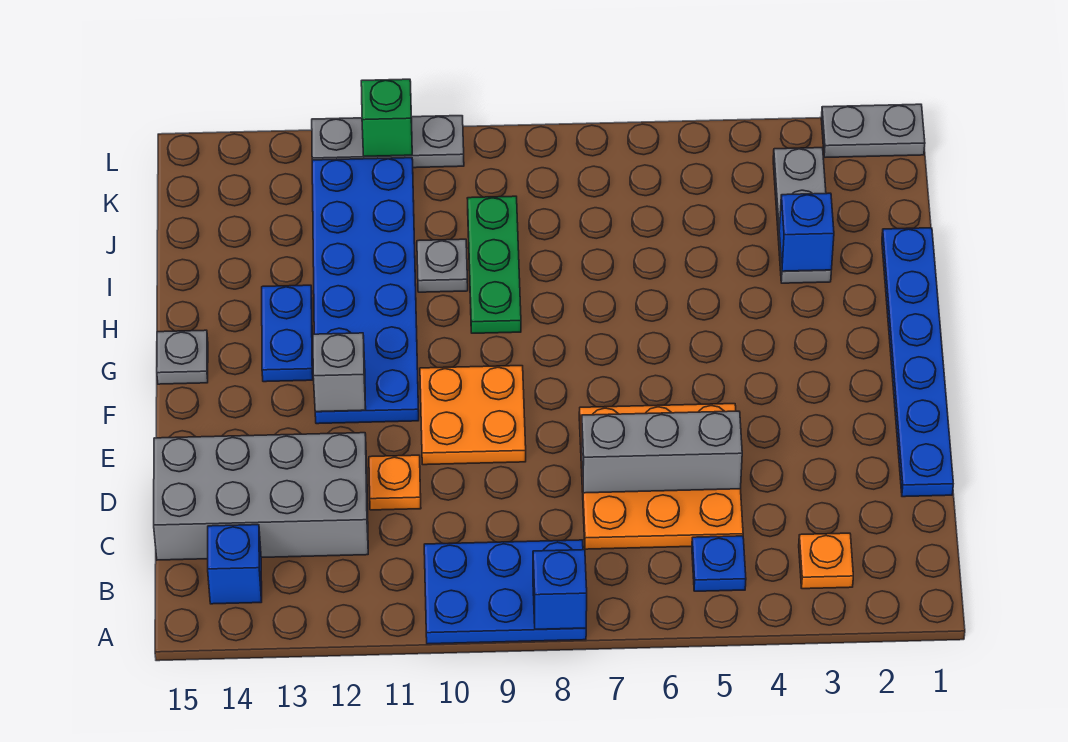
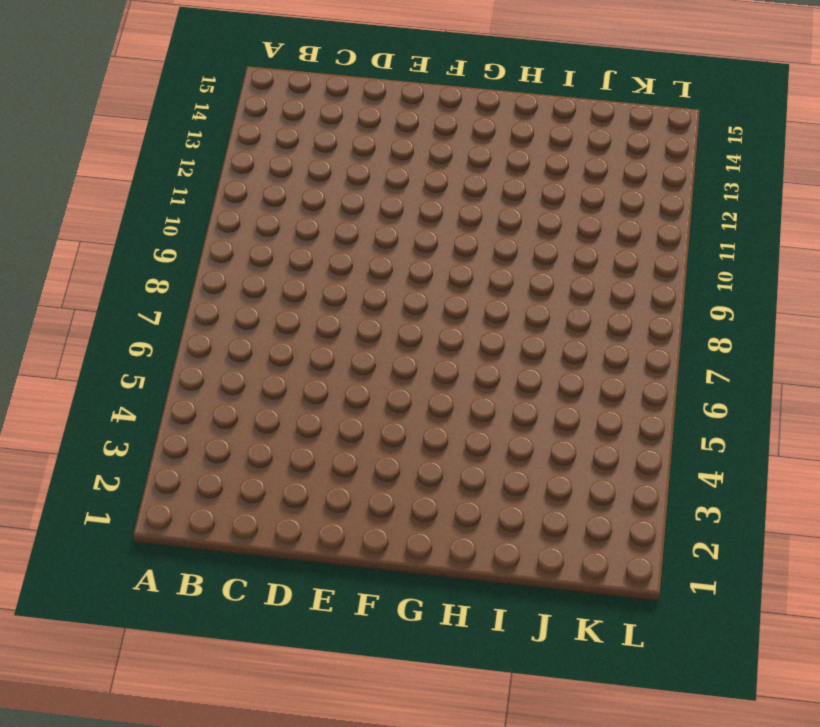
none -> blue 2x3 plate [424,540,586,644]
none -> orange 1x1 plate [799,533,853,589]
none -> blue 1x1 plate [692,536,746,591]

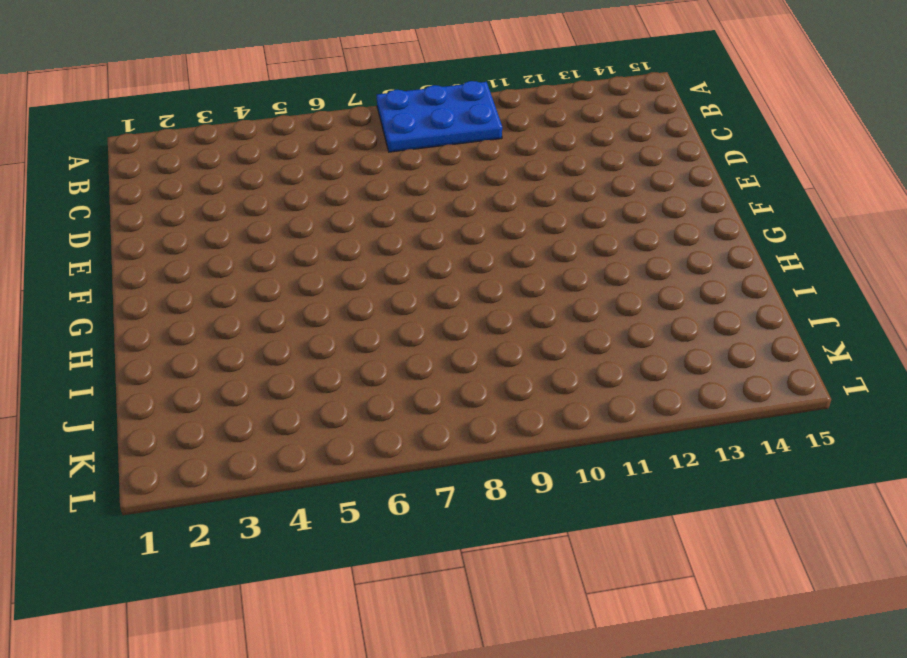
none -> orange 1x1 plate [799,533,853,589]
none -> blue 1x1 plate [692,536,746,591]
none -> blue 1x1 brick [208,525,262,604]

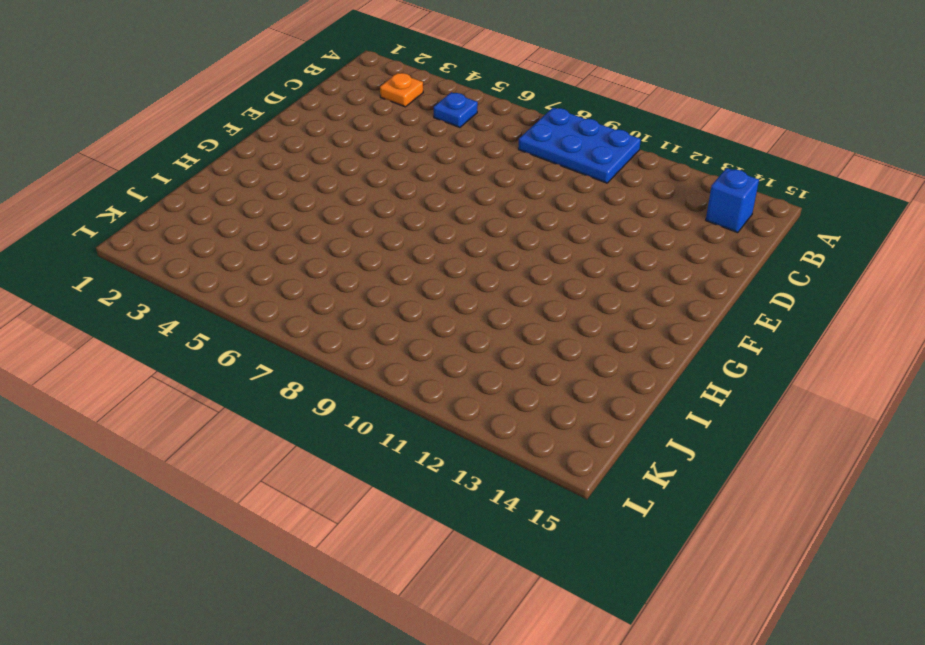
none -> orange 3x3 plate [579,404,743,549]
none -> grey 2x4 brick [154,433,368,560]
none -> blue 1x6 plate [882,228,953,497]

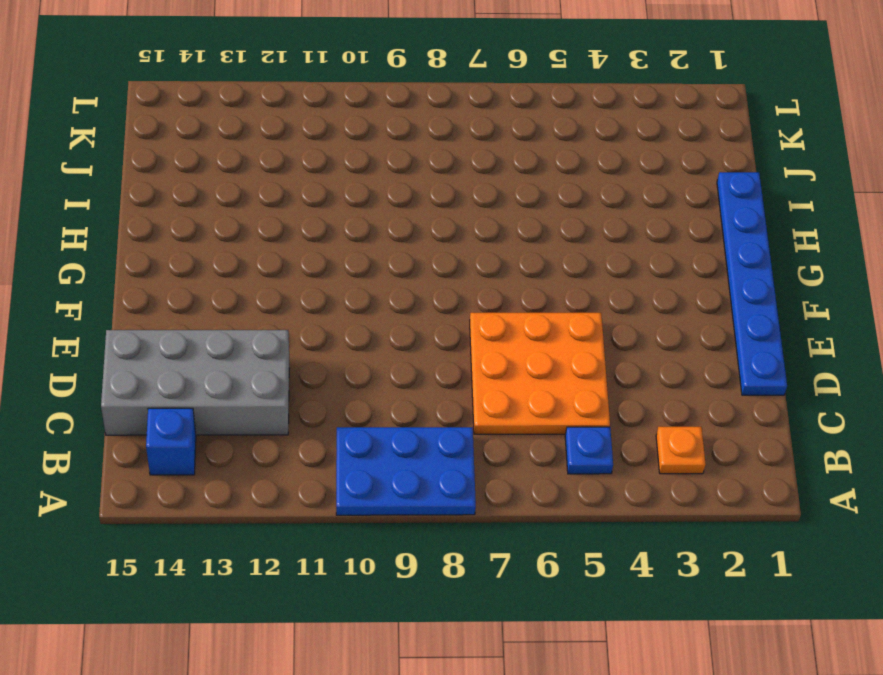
none -> orange 1x1 plate [369,455,421,510]
none -> orange 2x2 plate [420,366,526,465]
none -> blue 2x6 plate [312,158,419,424]

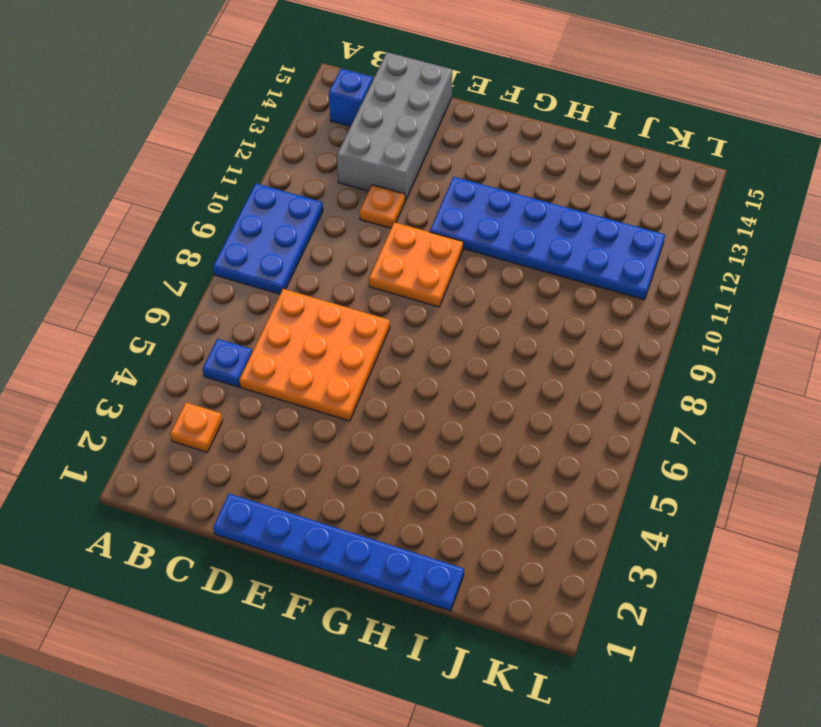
none -> blue 1x2 plate [262,285,313,382]
none -> grey 1x1 plate [157,330,208,384]
none -> green 1x3 plate [467,196,521,333]

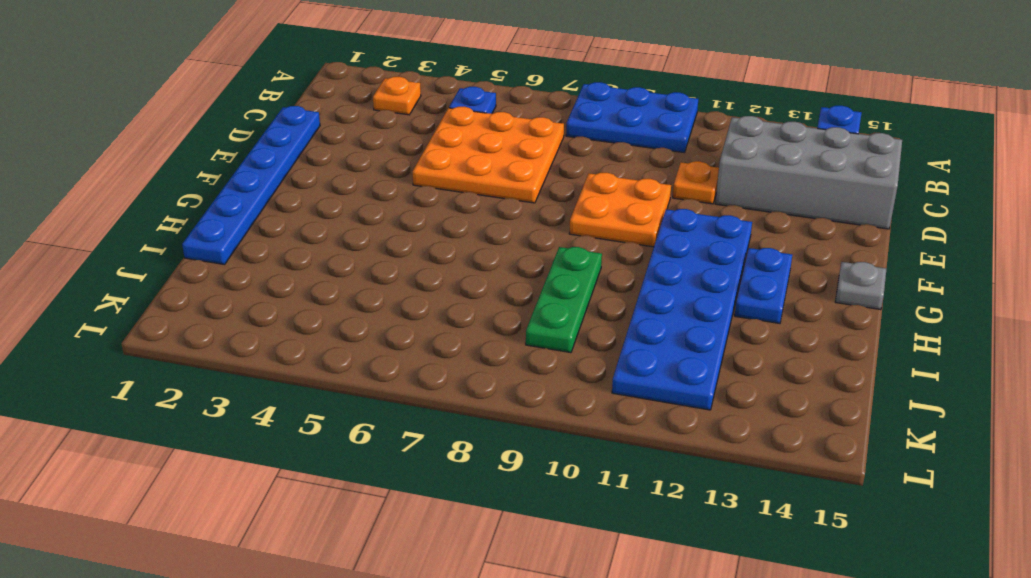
none -> grey 1x3 plate [773,148,831,283]
none -> grey 1x1 plate [417,239,468,292]
none -> grey 1x2 plate [821,104,925,158]

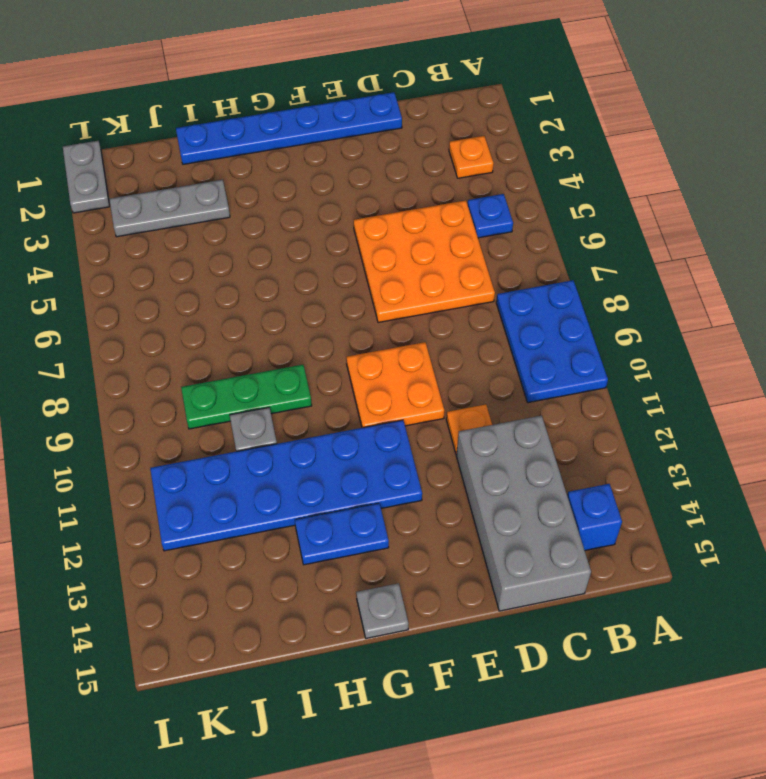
none -> grey 1x3 plate [312,116,464,168]
none -> blue 1x1 brick [533,550,587,629]
none -> grey 1x3 brick [581,411,742,493]

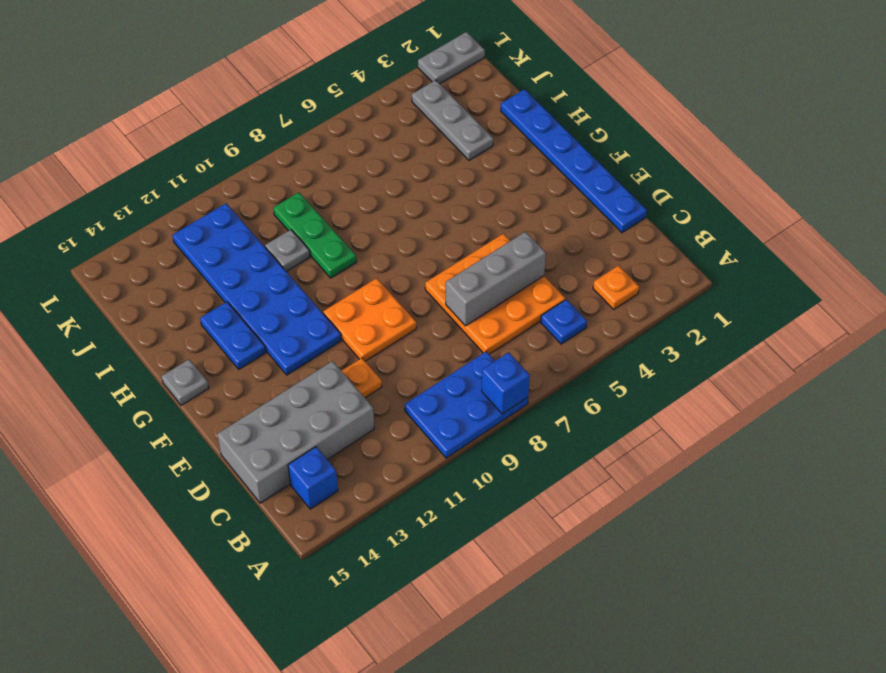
none -> grey 1x3 plate [312,116,464,168]
none -> grey 1x1 brick [313,333,366,412]
none -> blue 1x1 brick [779,193,834,271]

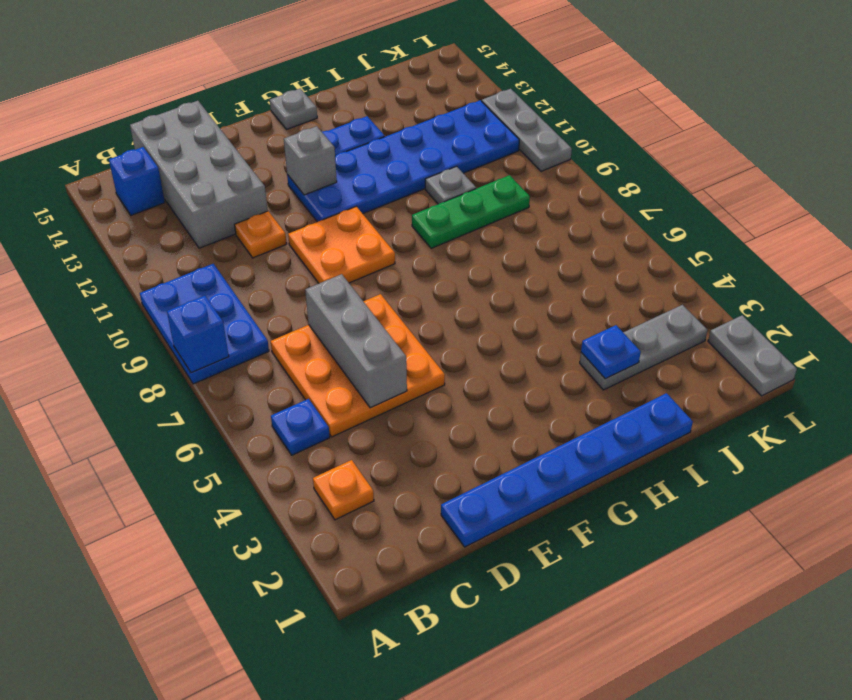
blue 1x1 plate [581,325,641,379] -> blue 1x1 brick [779,193,834,271]
none -> green 1x1 brick [361,79,412,156]

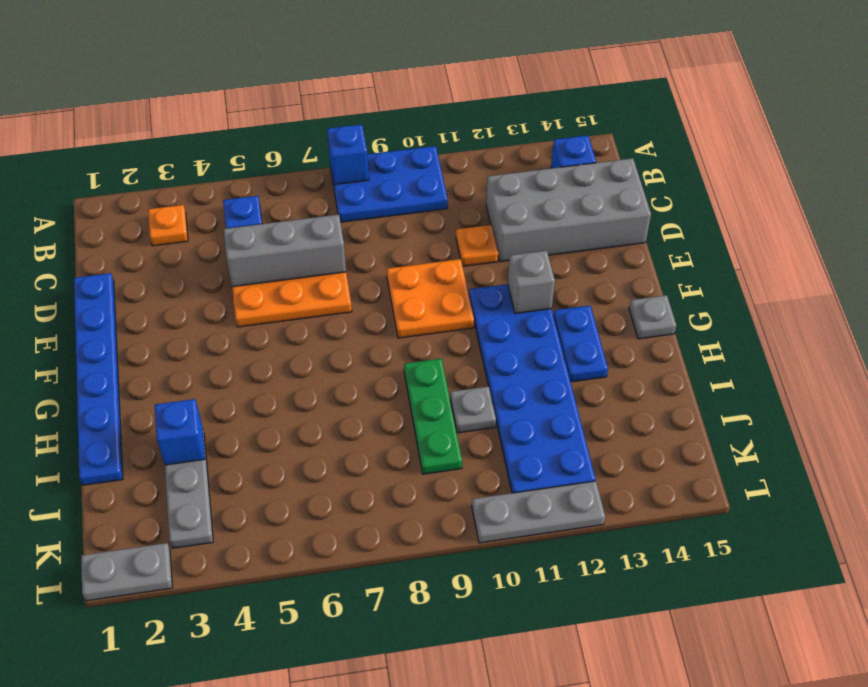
none -> green 1x1 brick [361,79,412,156]

